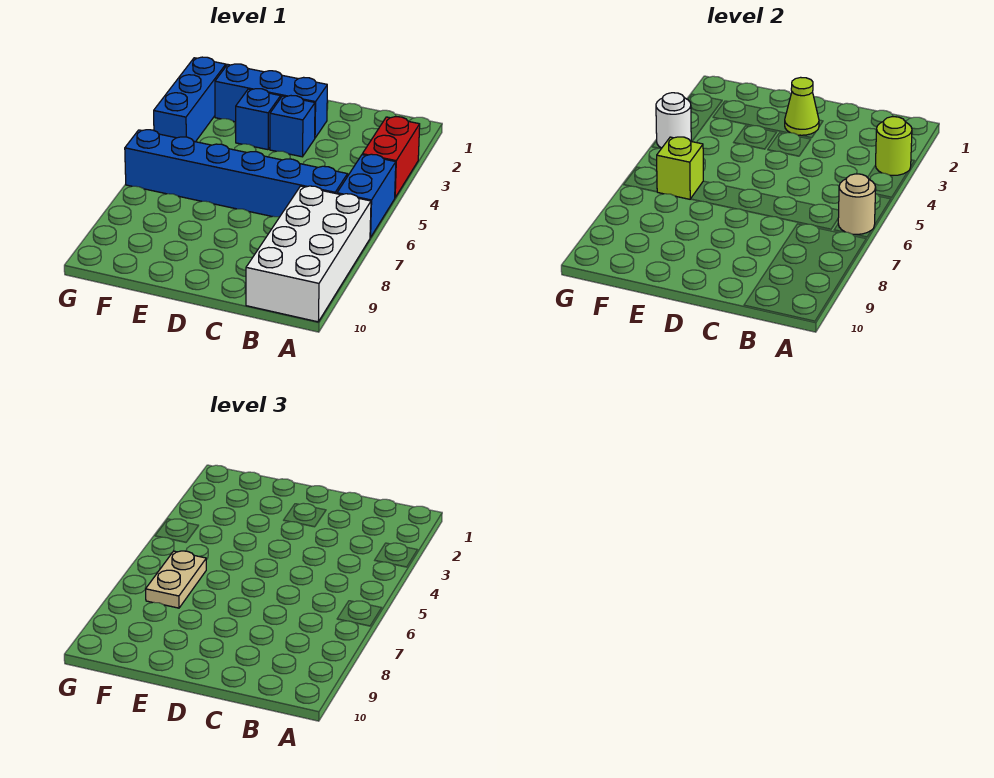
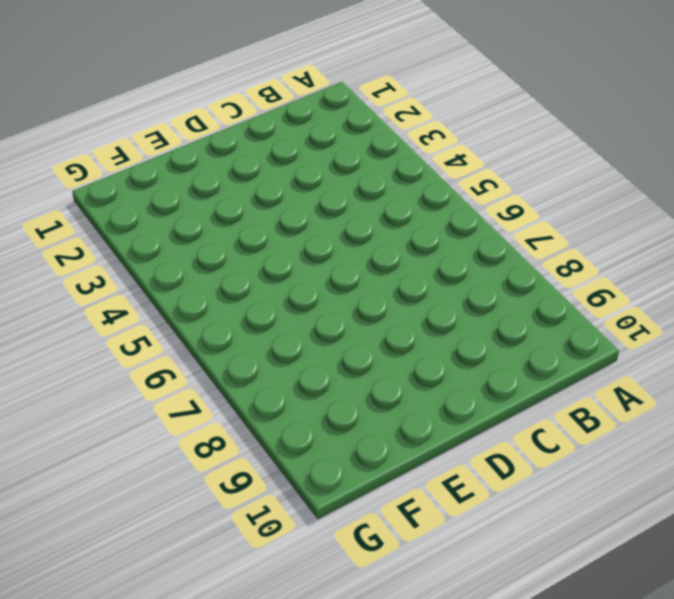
none -> red 1x2 brick [362,117,420,197]
none -> blue 1x2 brick [337,154,396,238]
none -> white 2x4 brick [246,186,371,322]

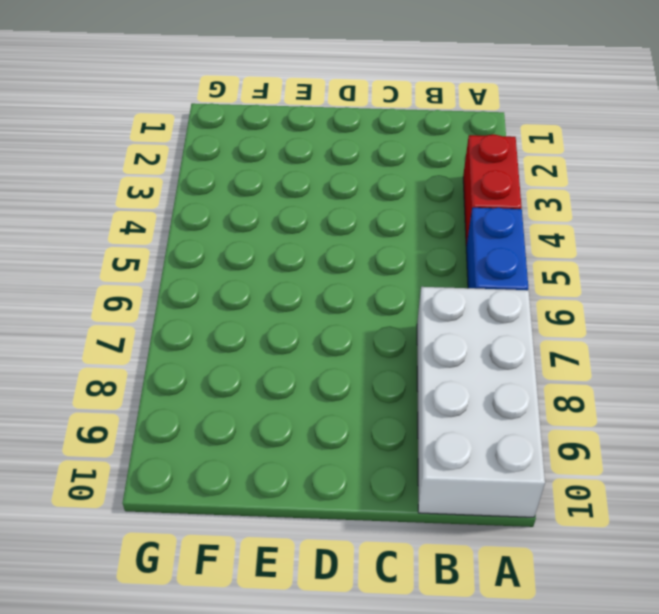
none -> blue 1x6 brick [125,130,348,217]
none -> blue 1x3 brick [215,64,327,138]
none -> blue 1x1 brick [270,96,315,157]

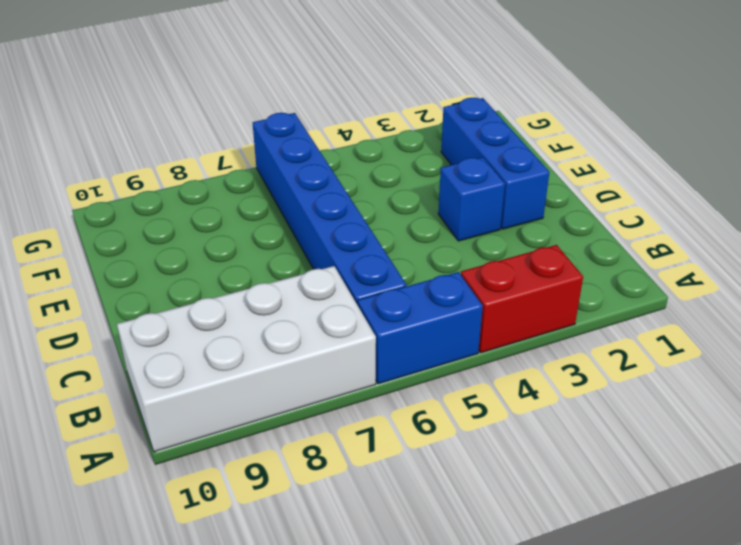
none -> blue 1x1 brick [236,89,281,150]
none -> blue 1x3 brick [154,57,226,142]
none -> lime 1x1 round brick [876,117,912,175]

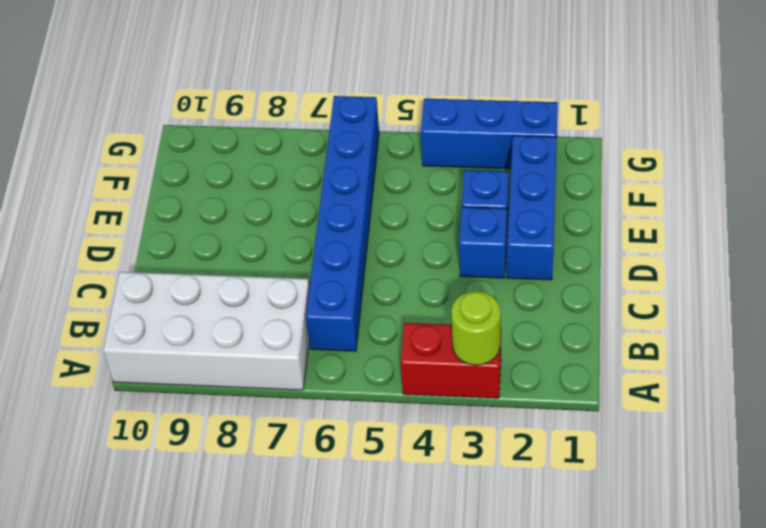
none -> blue 1x2 brick [337,154,396,238]
none -> tan 1x1 round brick [838,174,876,234]
none -> lime 1x1 cone [785,77,819,135]

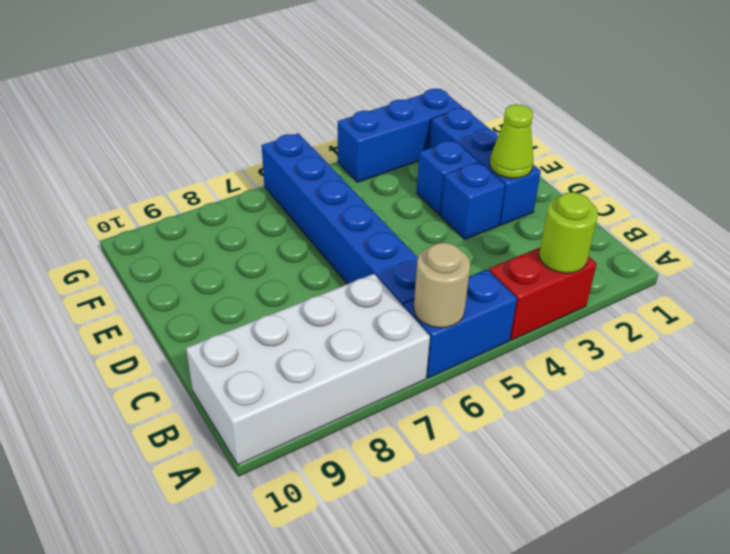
none -> lime 1x1 brick [657,137,703,199]
none -> white 1x1 round brick [656,93,691,148]
none -> tan 1x2 plate [146,551,206,608]

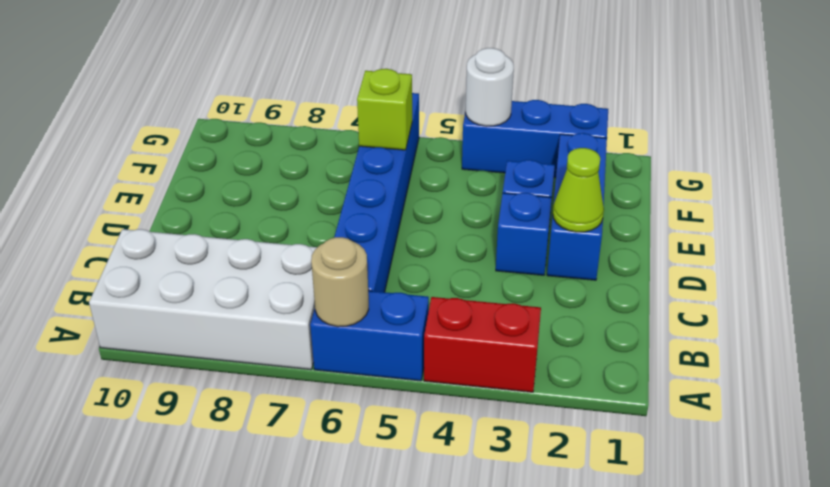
none -> lime 1x1 round brick [876,117,912,175]
none -> tan 1x2 plate [146,551,206,608]

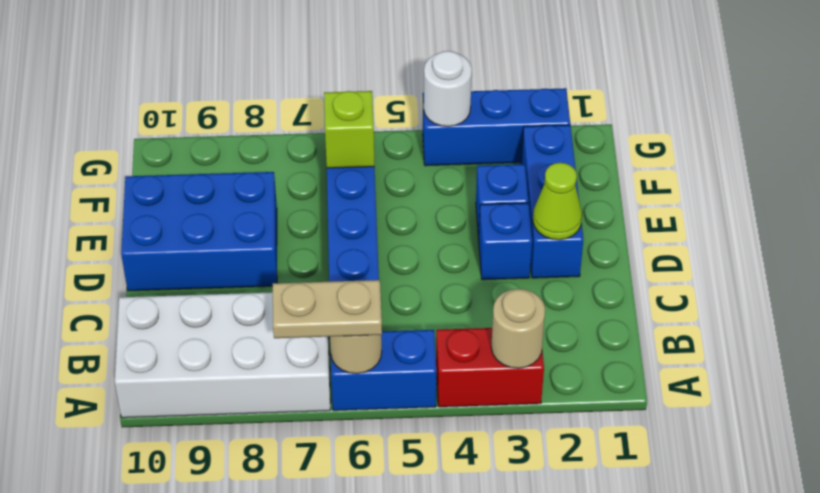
tan 1x1 round brick [491,289,545,368] -> lime 1x1 round brick [876,117,912,175]
tan 1x2 plate [273,280,382,338] -> tan 1x2 plate moved to [146,551,206,608]
blue 2x3 brick [121,172,277,291] -> none

